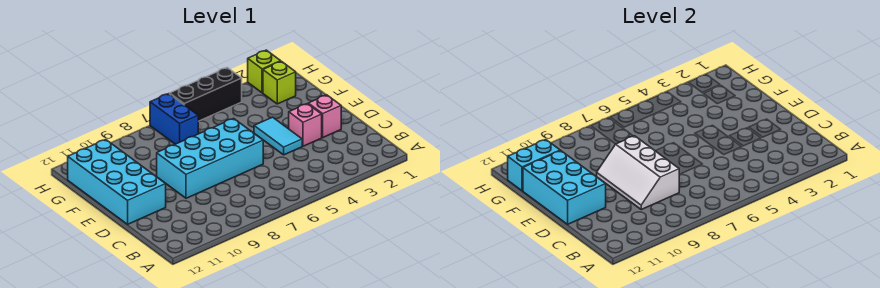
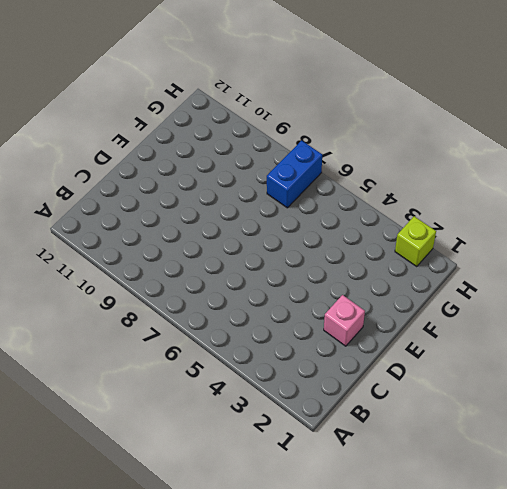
none -> pink 1x1 brick [289,104,322,146]
none -> cyan 1x2 tile [254,117,302,155]
none -> cyan 2x4 brick [157,118,263,198]

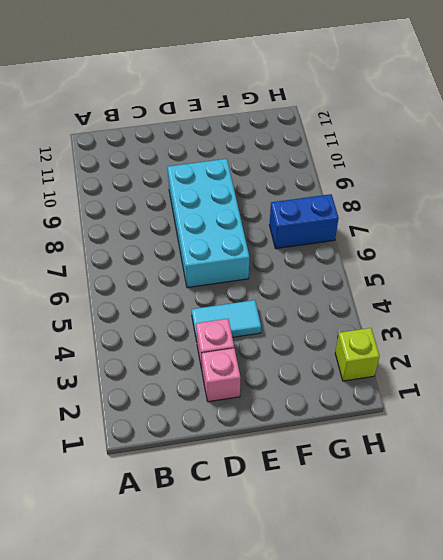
none -> cyan 2x4 brick [68,140,166,224]
none -> lime 1x1 brick [263,61,296,104]
none -> black 1x3 brick [170,68,242,121]

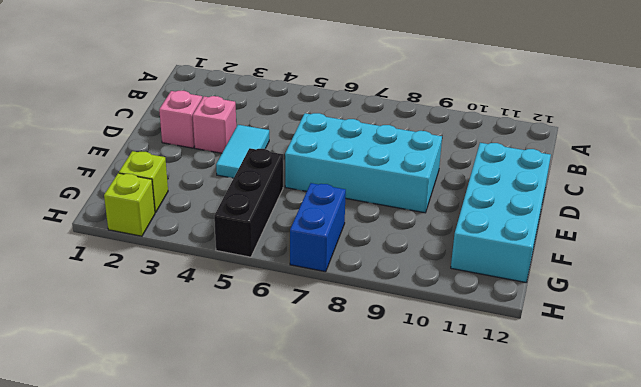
black 1x3 brick [214,148,283,257] -> black 1x3 brick turned to [170,68,242,121]
none -> white 2x3 slope [597,136,679,209]
none -> cyan 2x3 brick [523,151,606,224]
none -> cyan 1x2 brick [508,140,560,191]

